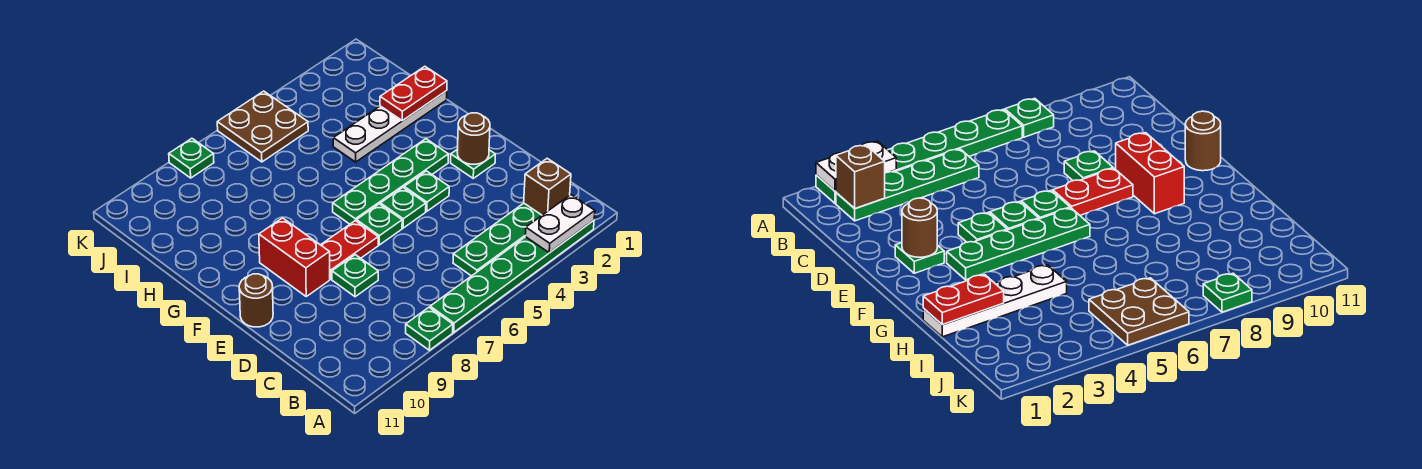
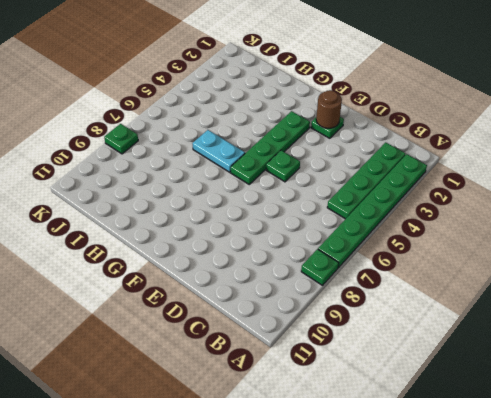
cyan 1x2 plate [192,130,245,172] -> none
none -> green 1x1 plate [332,255,378,297]
none -> green 1x1 plate [404,171,449,211]
none -> green 1x1 plate [357,204,402,245]

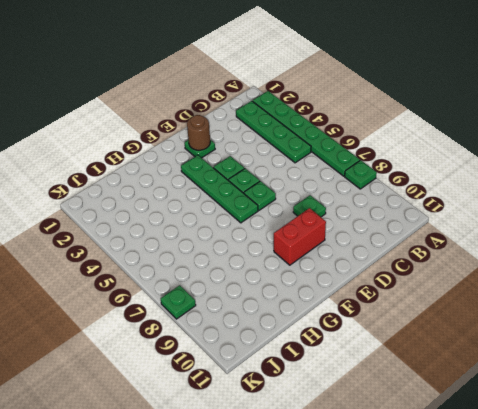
none -> red 1x2 plate [321,221,378,279]
none -> brown 1x1 round brick [239,274,273,327]
none -> white 1x4 plate [333,91,447,162]

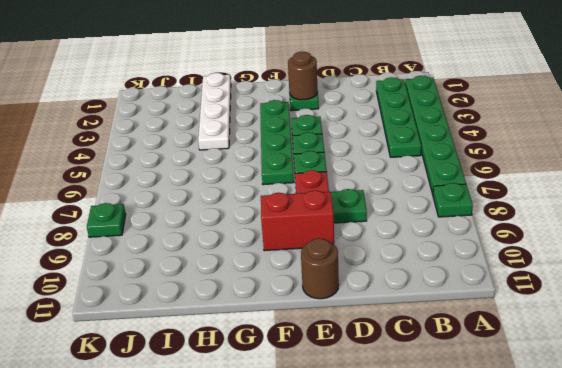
none -> brown 2x2 plate [217,91,308,162]
none -> white 1x2 plate [525,195,595,253]
none -> brown 1x1 brick [524,158,571,215]

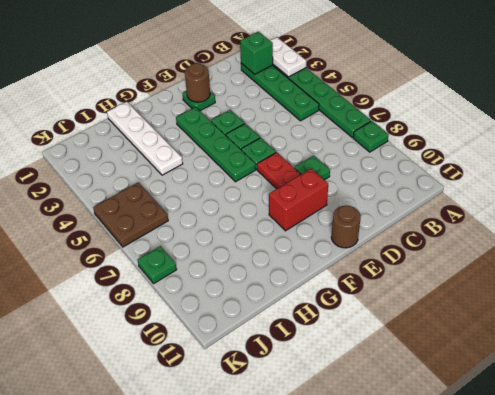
green 1x1 brick [240,32,273,74] -> brown 1x1 brick [524,158,571,215]
none -> red 1x2 plate [380,66,447,121]

